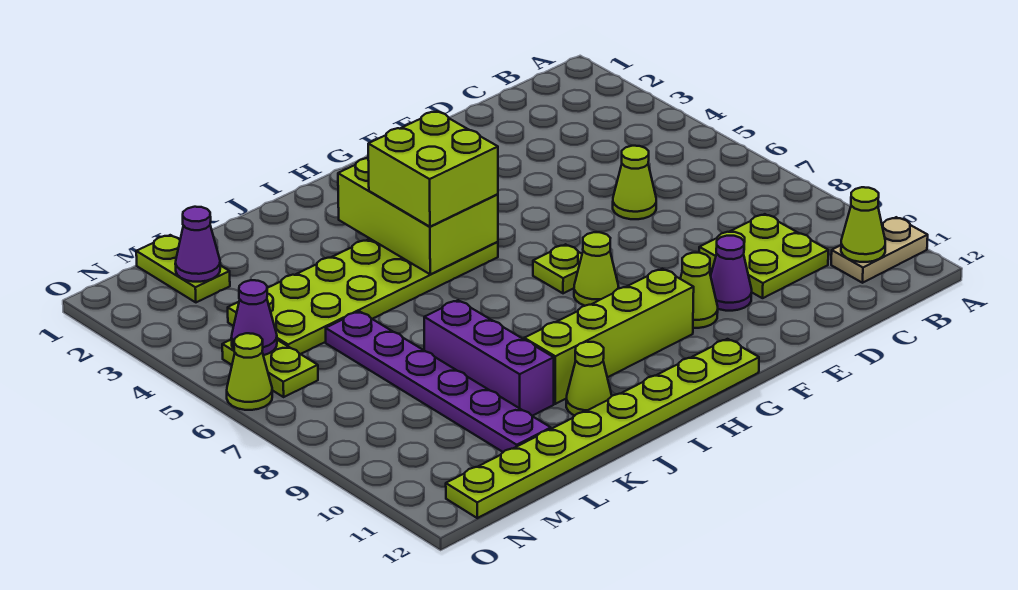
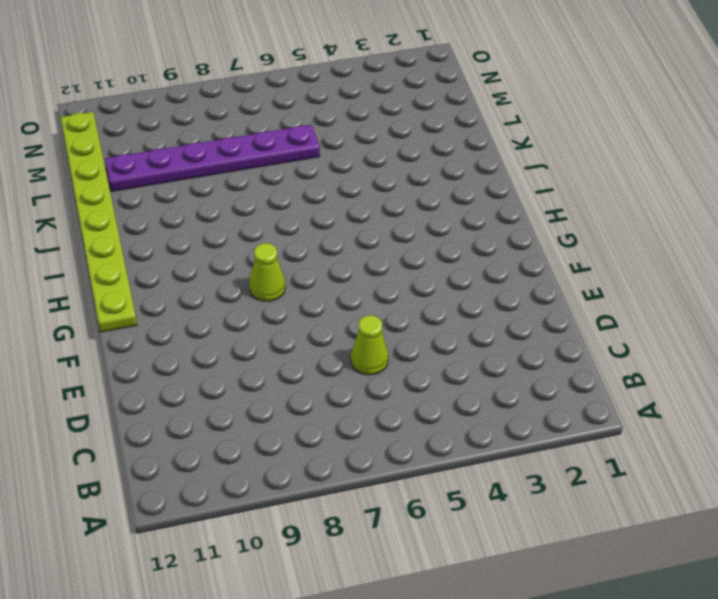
none -> tan 1x2 plate [831,217,928,283]
none -> lime 2x2 plate [699,214,828,298]
none -> purple 1x1 cone [711,236,752,311]

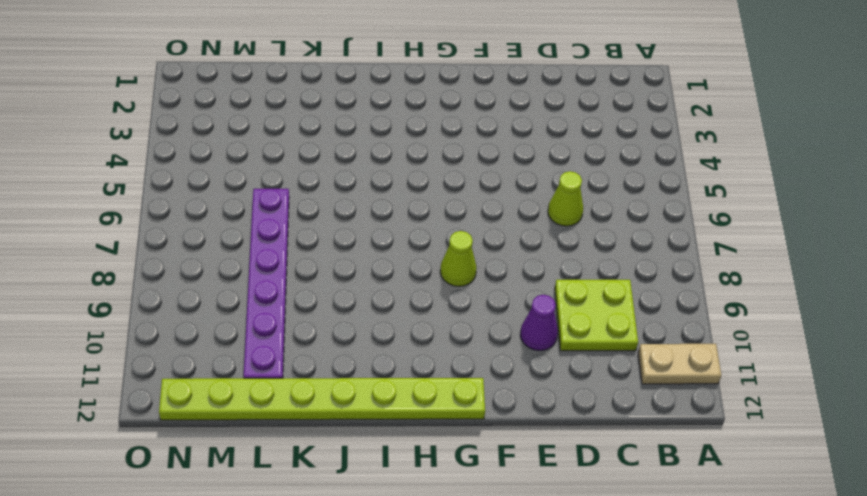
none -> lime 1x1 cone [680,253,718,328]
none -> lime 1x1 plate [533,244,582,293]
none -> lime 1x4 brick [524,269,694,404]

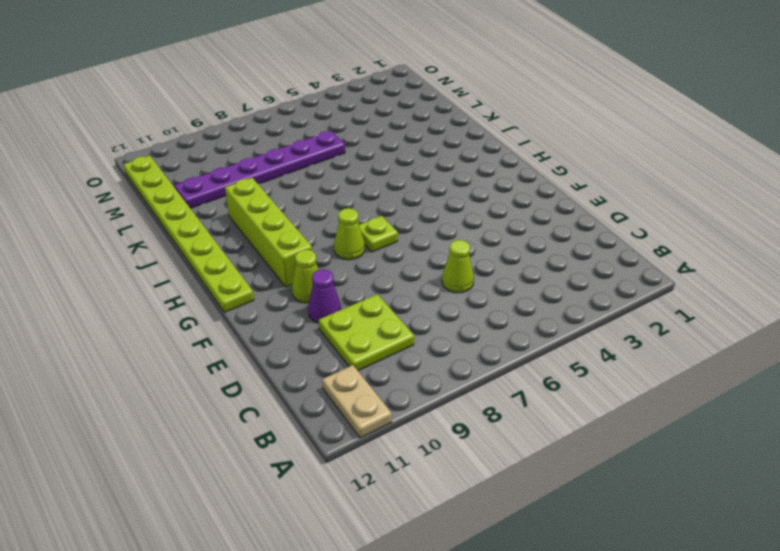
none -> lime 2x6 plate [228,239,498,354]
none -> lime 1x1 cone [566,342,612,415]
none -> purple 1x3 brick [424,300,554,416]

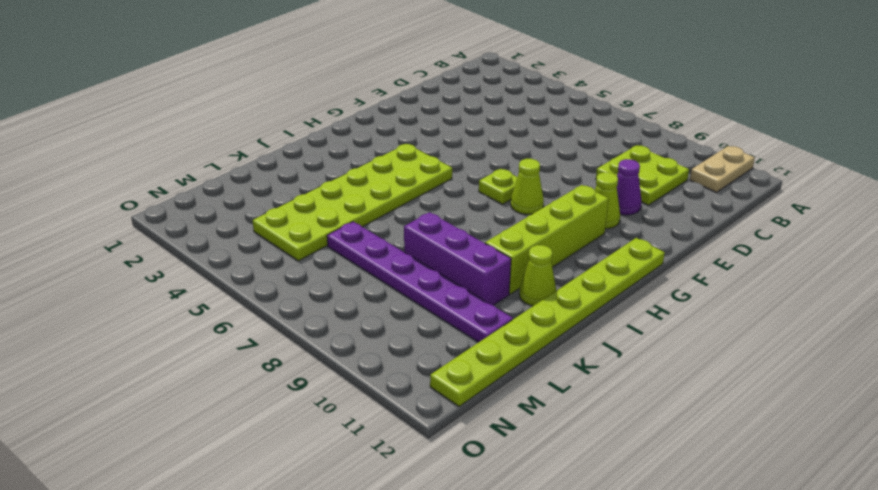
none -> lime 1x1 cone [613,146,656,219]
none -> lime 1x2 plate [136,235,230,302]
none -> lime 1x2 plate [222,339,318,397]

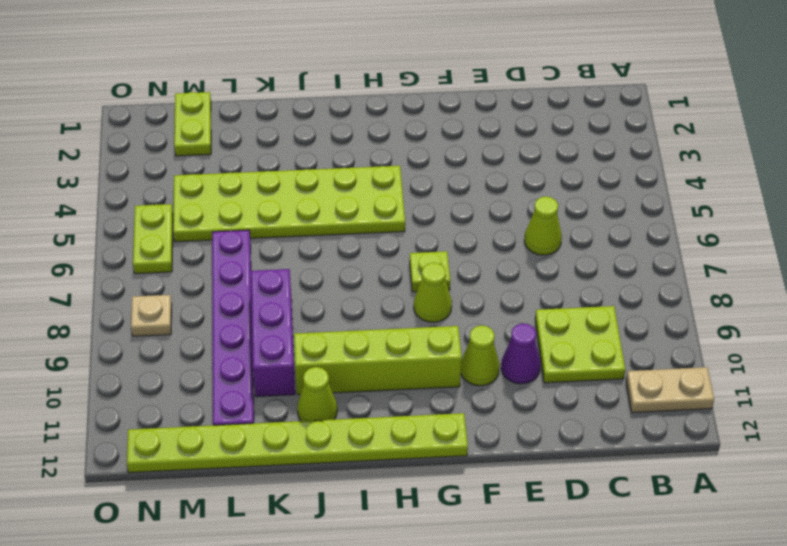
tan 1x1 plate [131,295,172,336] -> none
none -> lime 1x1 cone [227,333,272,410]
none -> lime 1x1 cone [841,187,885,262]
none -> lime 2x3 brick [338,158,498,274]

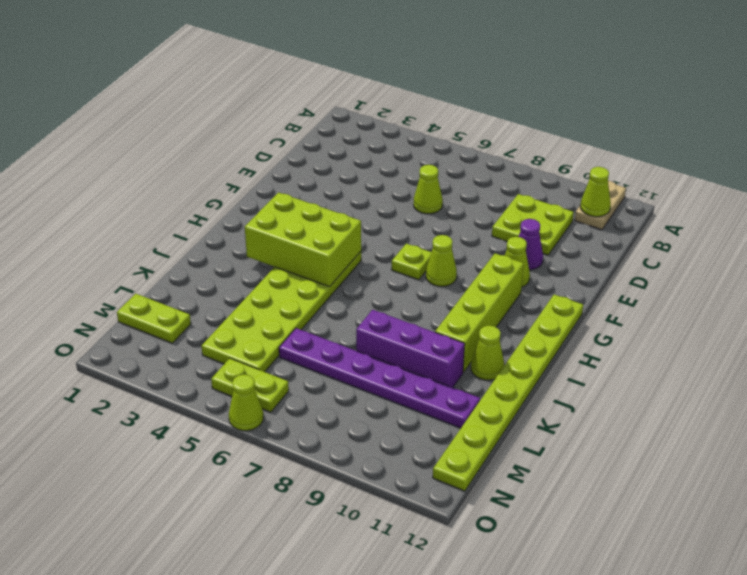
none -> purple 1x1 cone [175,207,220,282]
none -> purple 1x1 cone [231,280,277,355]
none -> lime 2x2 brick [368,111,498,227]

